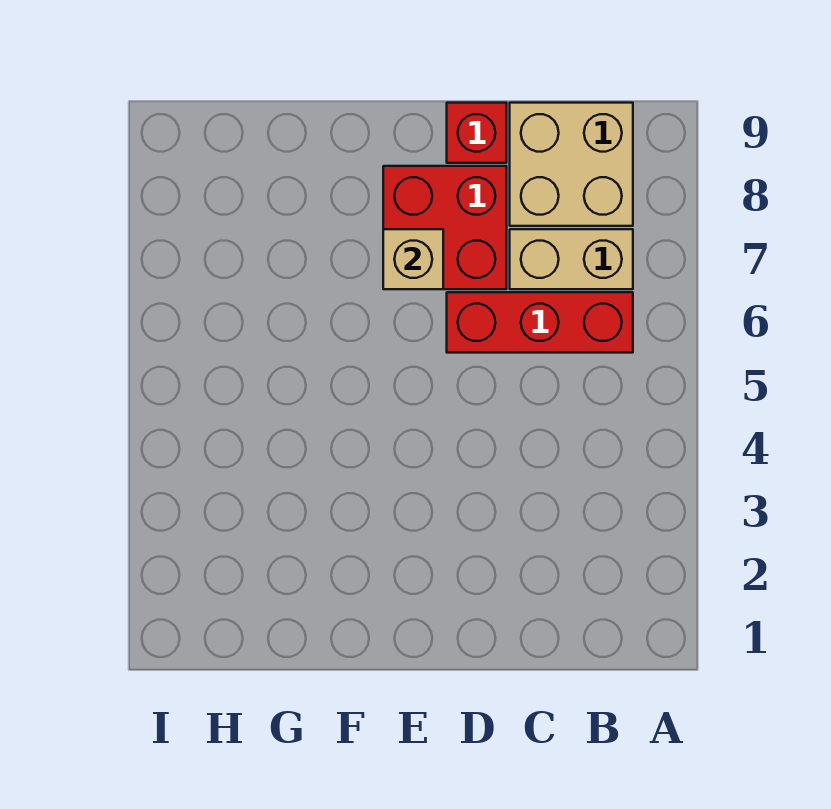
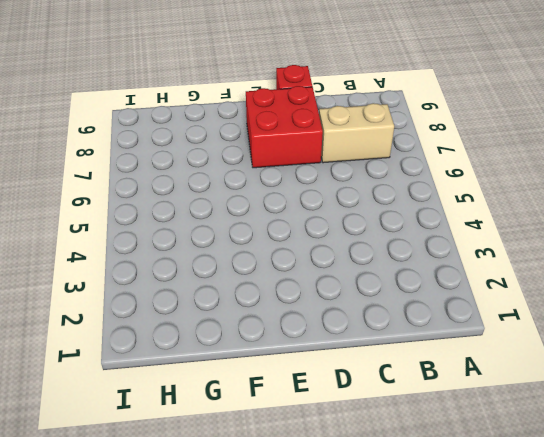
none -> red 1x3 brick [447,292,633,353]
none -> tan 2x2 brick [510,103,633,226]

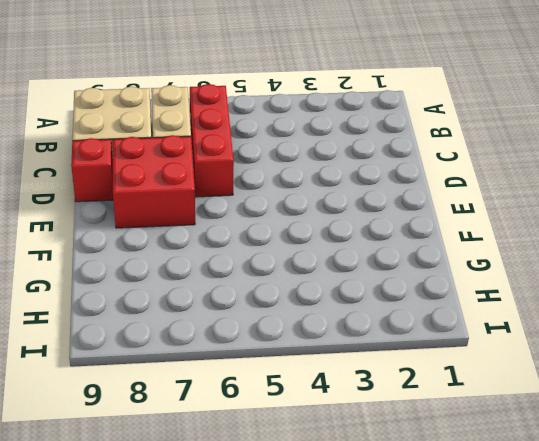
none -> tan 1x1 brick [383,229,443,289]

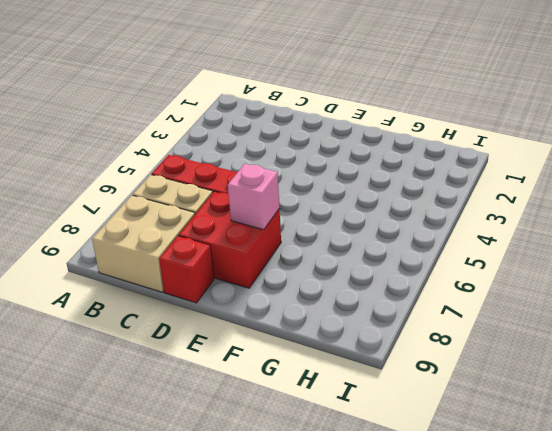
pink 1x1 brick [228,164,279,230] -> tan 1x1 brick [383,229,443,289]

